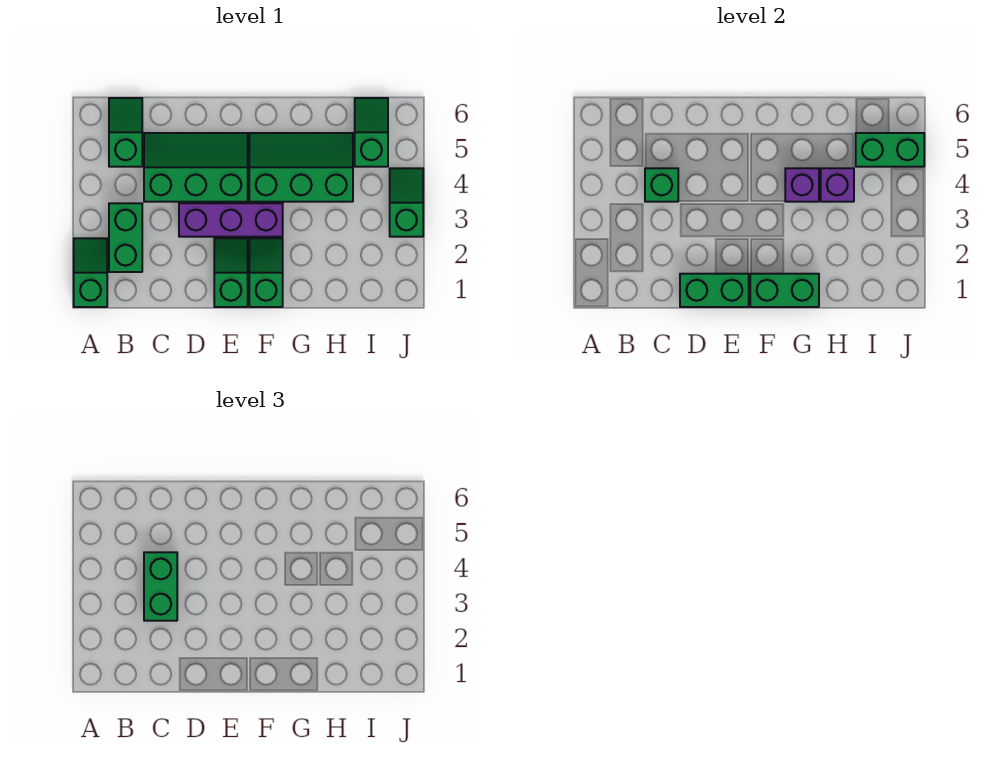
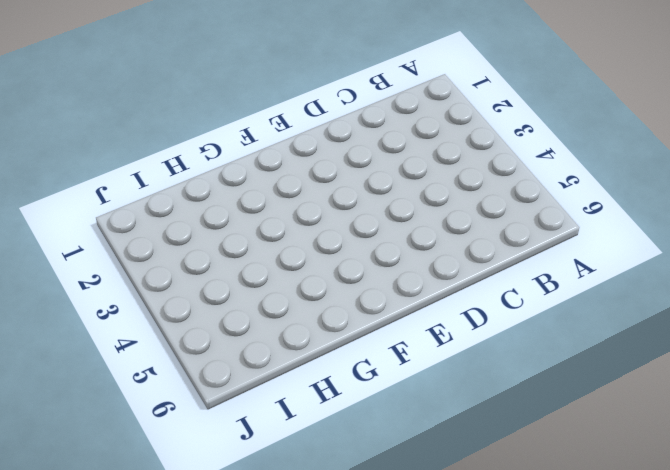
none -> green 1x2 slope [74,238,107,307]
none -> green 1x2 brick [109,203,142,272]
none -> green 1x2 slope [109,98,142,167]

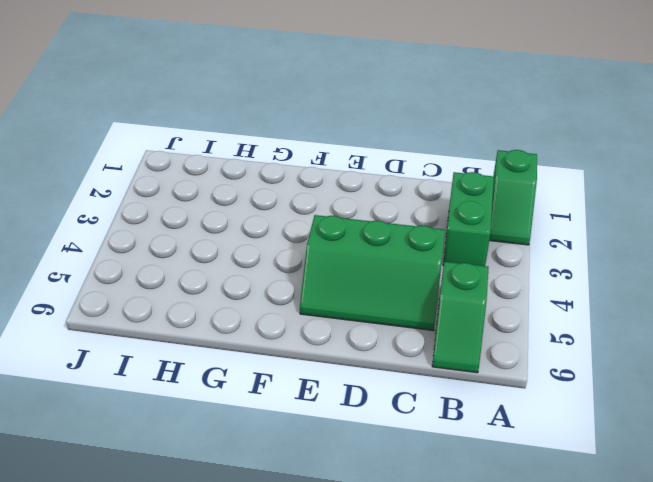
none -> purple 1x3 brick [179,203,283,237]
none -> green 1x2 slope [214,238,248,307]
none -> green 1x2 slope [249,238,283,307]

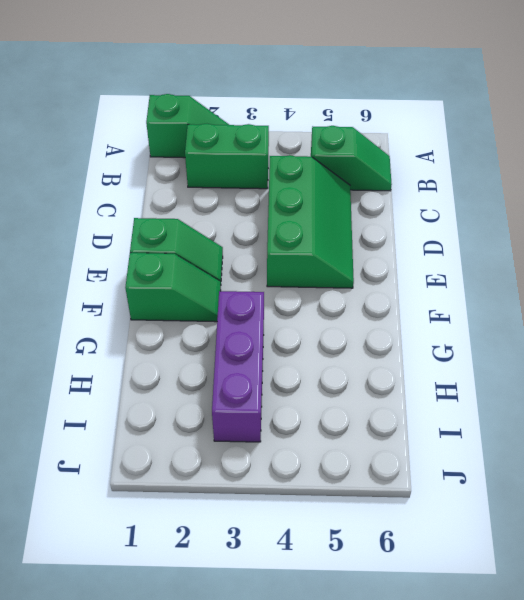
purple 1x3 brick [212,291,264,442] -> purple 1x3 brick moved to [179,203,283,237]
none -> green 2x3 slope [249,133,353,202]
none -> green 1x2 slope [355,98,388,167]
none -> green 1x2 slope [390,168,423,237]

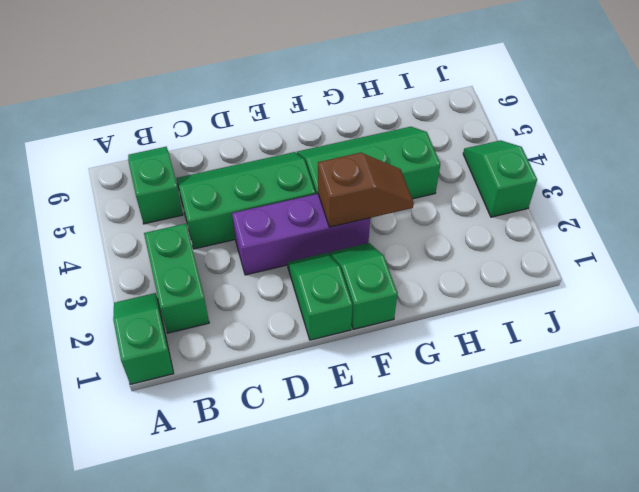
brown 1x2 slope [318,153,414,227] -> none
none -> green 1x2 slope [355,98,388,167]
none -> green 1x1 brick [645,168,678,202]
none -> green 1x2 brick [680,274,749,307]

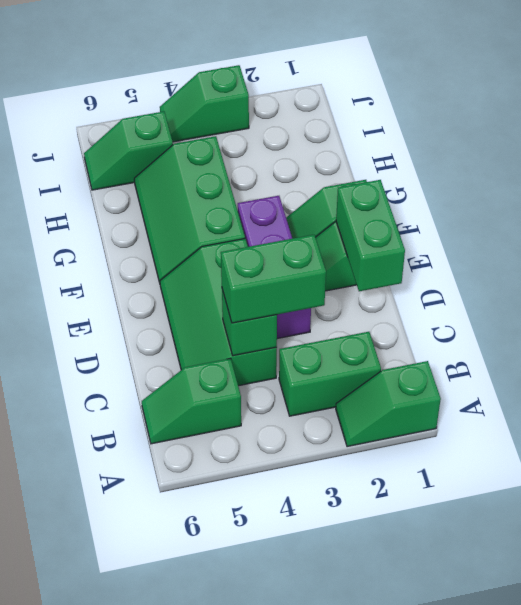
none -> green 1x2 brick [750,274,819,307]
none -> purple 1x1 brick [785,168,819,202]
none -> purple 1x1 brick [821,168,854,202]

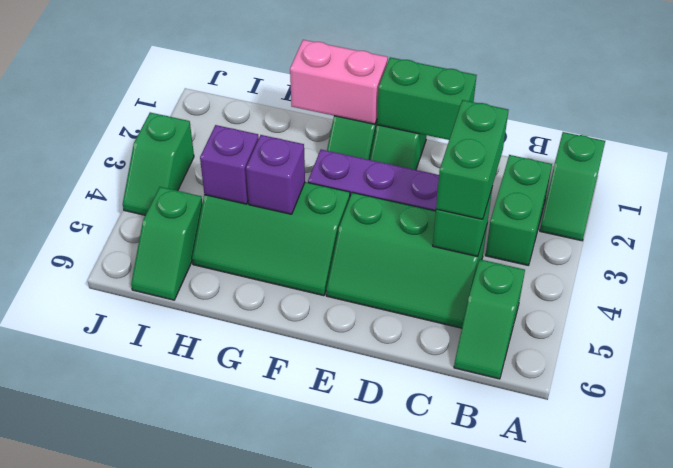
pink 1x2 brick [290,40,388,124] -> green 1x2 brick [750,274,819,307]
none -> green 1x2 brick [856,133,924,167]

